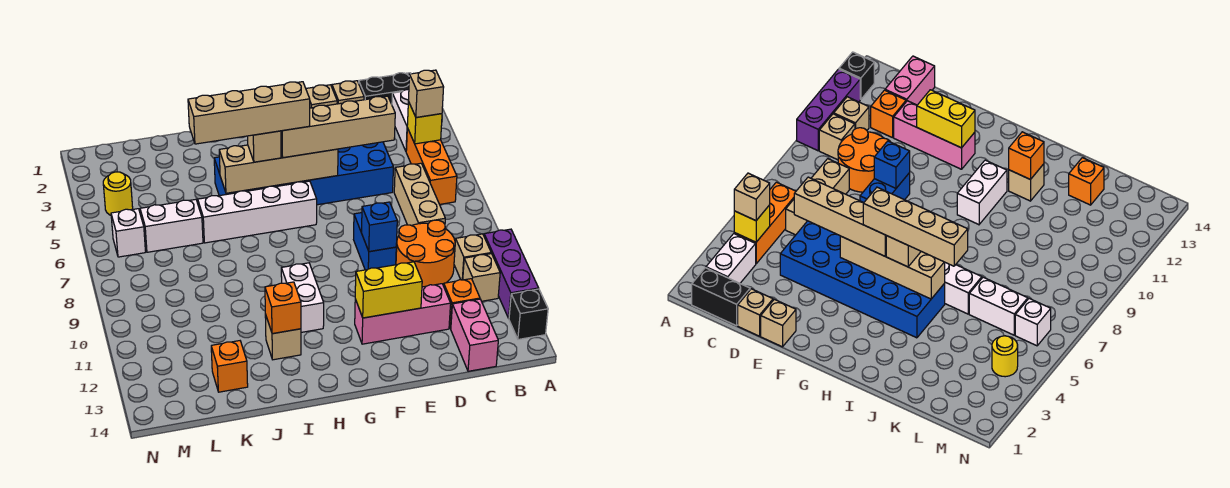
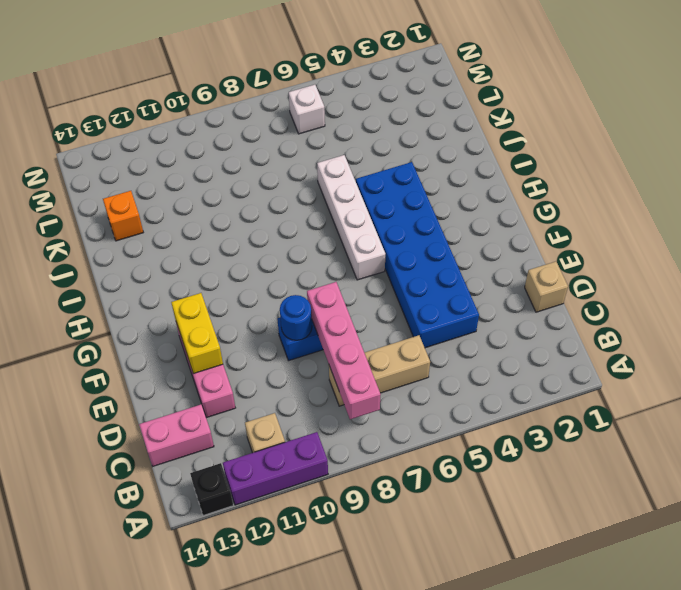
pink 1x4 brick [307,282,381,419] -> none
blue 1x1 round brick [280,295,312,340] -> blue 1x1 brick [361,202,397,252]
none -> black 1x2 brick [359,73,411,104]
none -> white 1x2 brick [392,90,409,151]
none -> orange 1x3 brick [406,128,457,204]
none -> tan 1x1 brick [454,234,491,280]

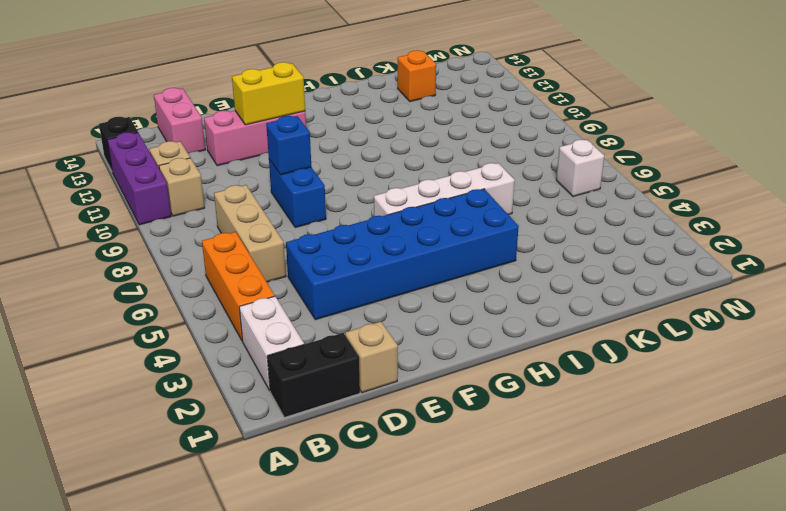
none -> orange 2x2 round brick [396,220,455,287]
none -> orange 1x1 brick [444,279,480,329]
none -> tan 1x1 brick [306,85,337,108]
none -> white 1x2 brick [281,263,324,332]

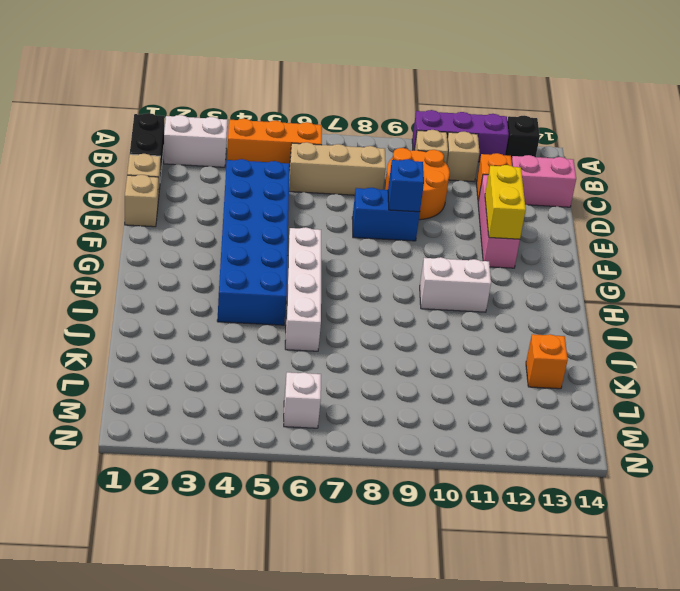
none -> tan 1x1 brick [265,314,301,360]
none -> white 1x2 brick [140,199,203,252]
none -> yellow 1x1 round brick [103,172,133,215]
none -> yellow 1x1 brick [407,101,442,144]

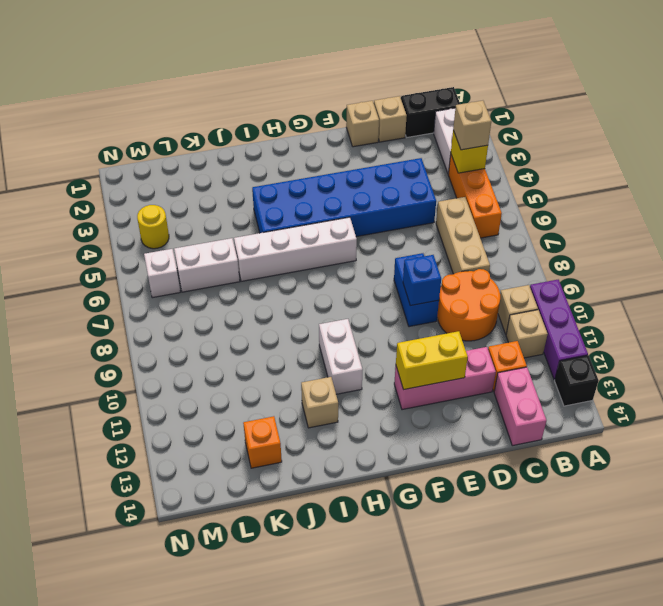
none -> tan 1x4 brick [219,145,338,193]
none -> orange 1x1 brick [265,282,301,334]
none -> tan 1x4 brick [281,96,395,158]
none -> tan 1x1 brick [248,131,281,162]

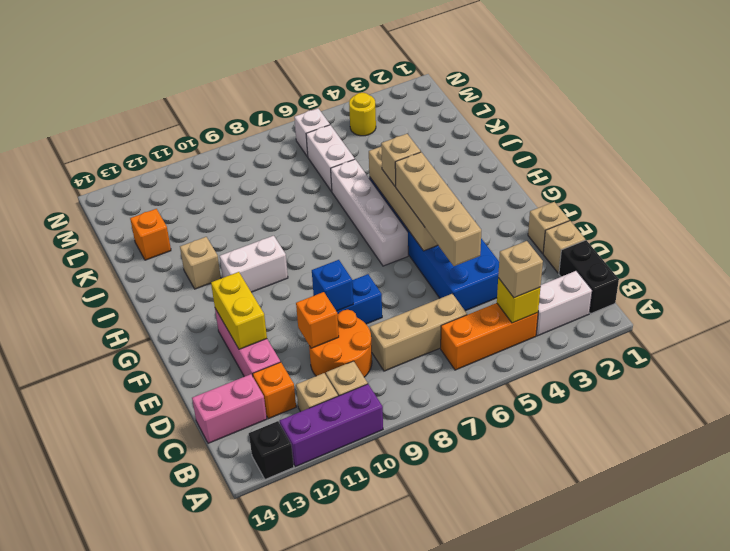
orange 1x1 brick [296,292,339,348] -> orange 1x1 brick moved to [265,282,301,334]
none -> tan 1x4 brick [188,82,310,144]

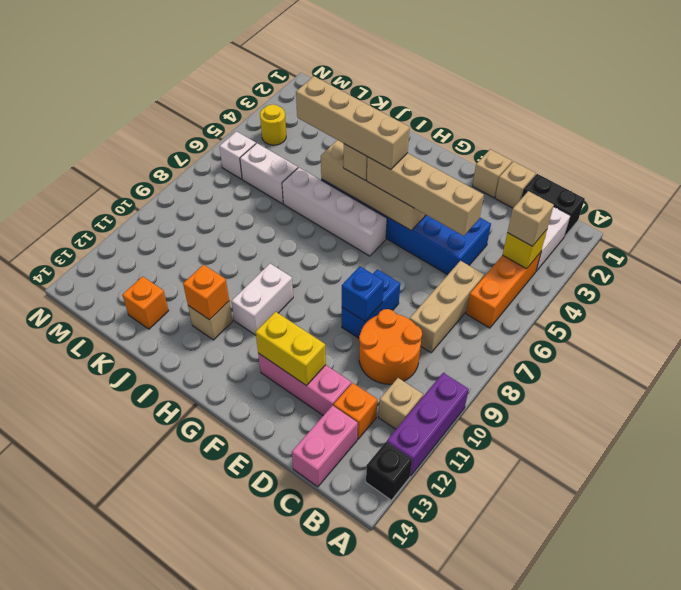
none -> tan 1x1 brick [454,234,491,280]

